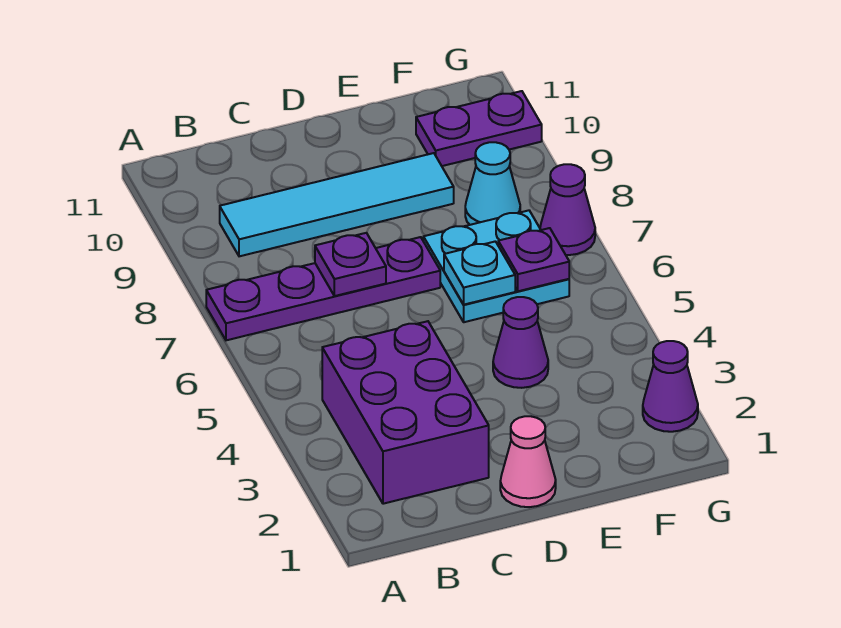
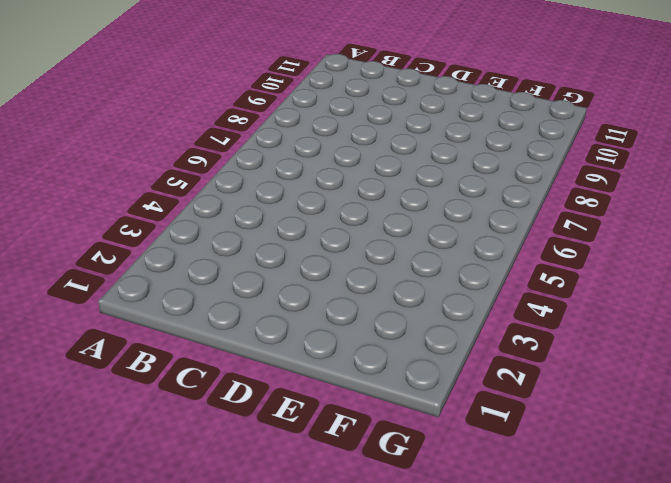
none -> purple 1x4 plate [206,237,440,340]
none -> purple 2x3 brick [322,321,489,504]
none -> cyan 1x4 tile [220,153,454,256]

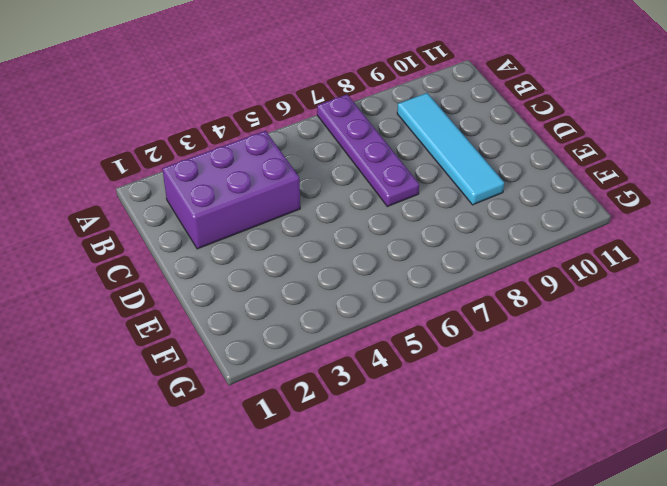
none -> pink 1x1 cone [500,416,556,507]
none -> purple 1x1 cone [493,297,548,388]
none -> cyan 2x2 plate [423,210,569,322]

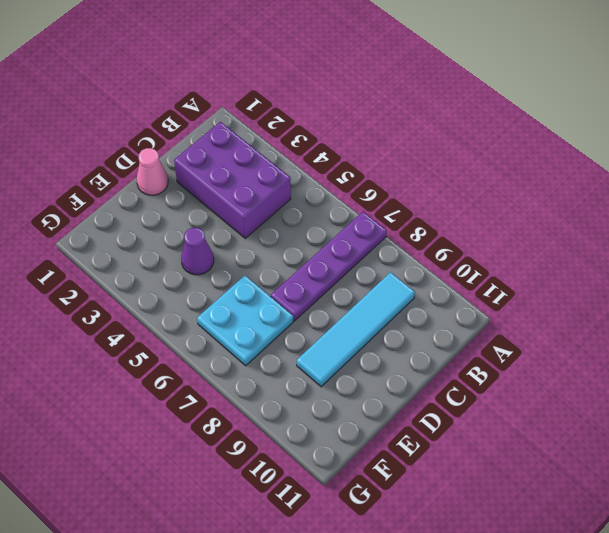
none -> cyan 1x1 cone [465,142,520,225]
none -> purple 1x2 plate [416,91,542,166]
none -> purple 1x1 cone [643,341,698,432]

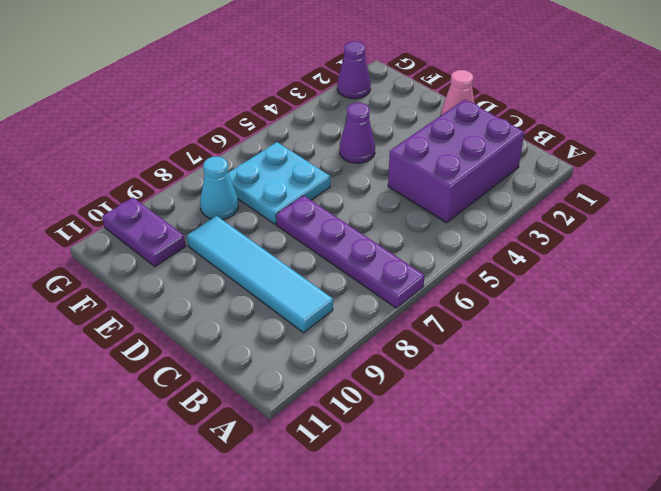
none -> purple 1x1 cone [540,164,595,255]
none -> purple 1x1 plate [315,233,386,296]
none -> cyan 1x1 plate [444,241,515,305]

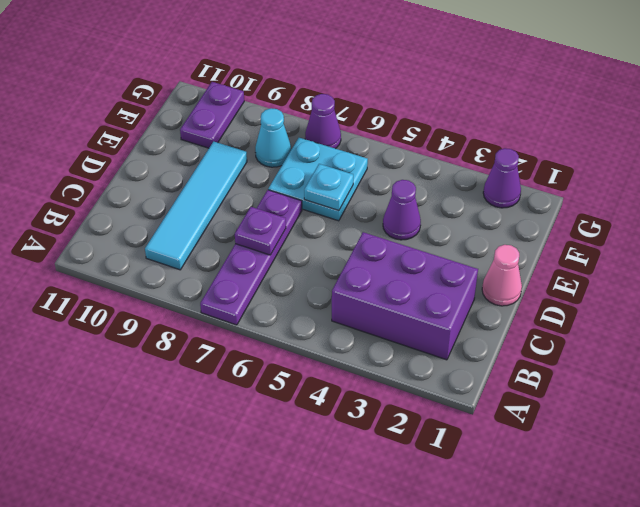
none -> purple 1x1 plate [498,228,569,291]

